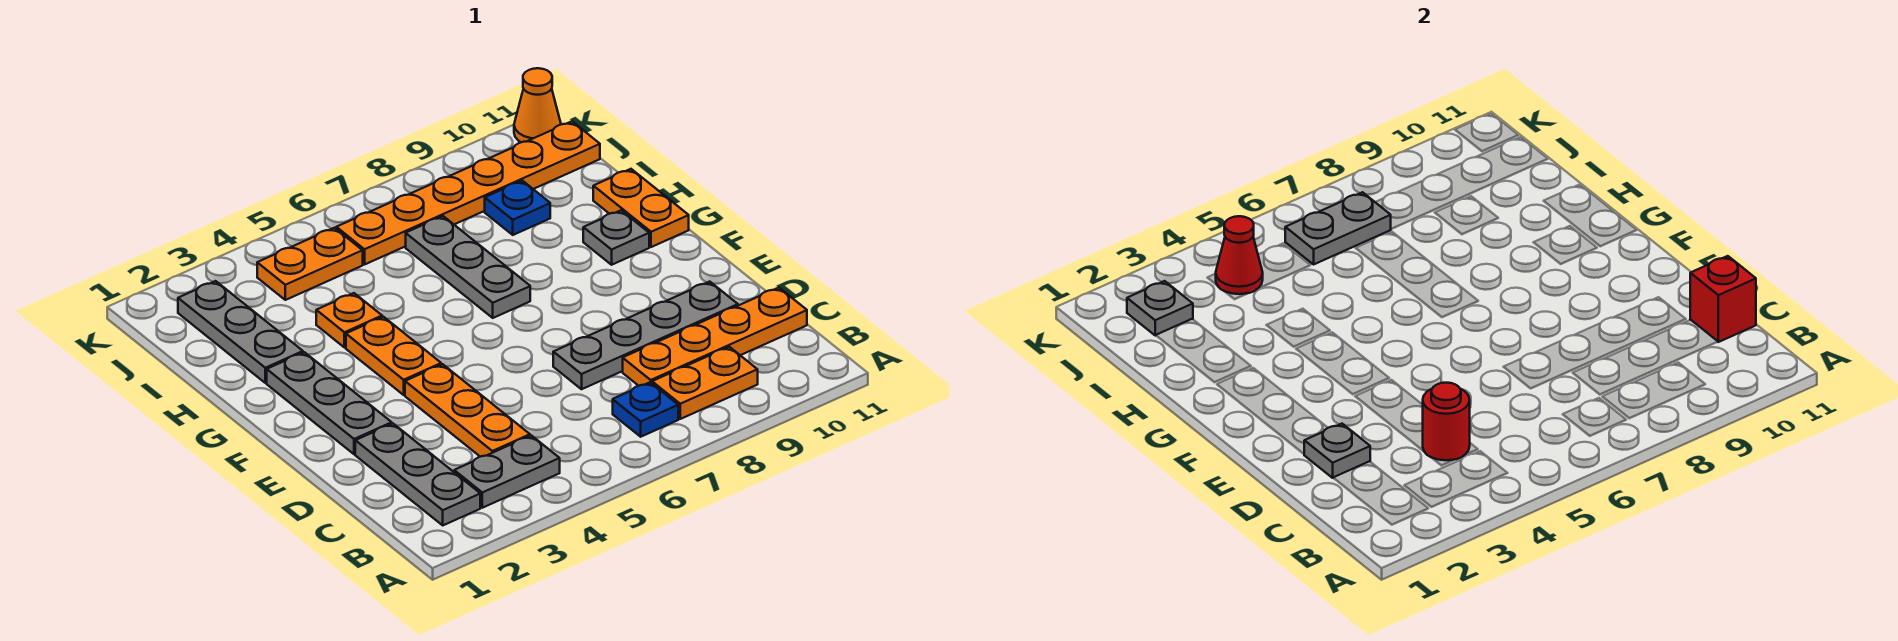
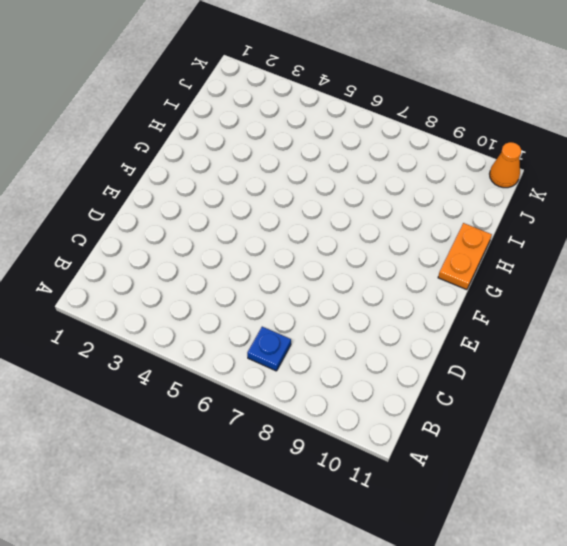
none -> grey 1x3 plate [355,424,480,525]
none -> grey 1x2 plate [454,436,560,508]
none -> orange 1x2 plate [652,347,758,419]

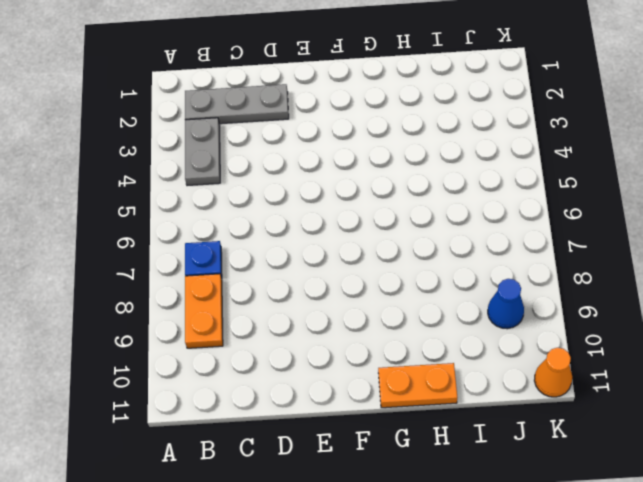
blue 1x1 cone [488,279,524,329] -> orange 1x6 plate [336,121,600,264]
none -> orange 1x3 plate [405,364,530,457]
none -> orange 1x4 plate [623,288,807,386]
none -> grey 1x4 plate [553,282,738,389]

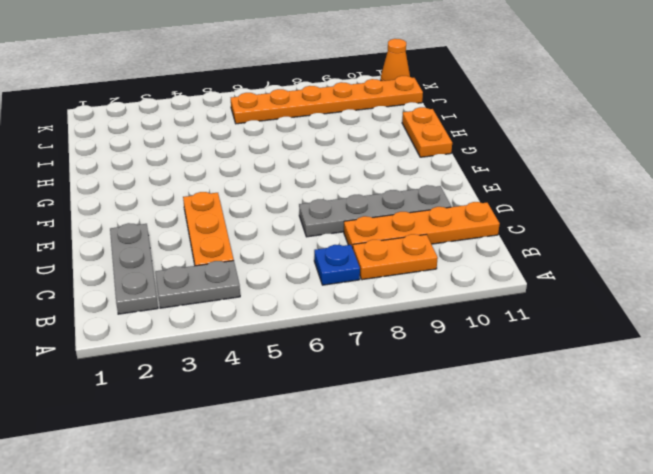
none -> grey 1x3 plate [267,352,392,454]
none -> orange 1x2 plate [346,317,441,395]
none -> grey 1x3 plate [406,216,530,318]

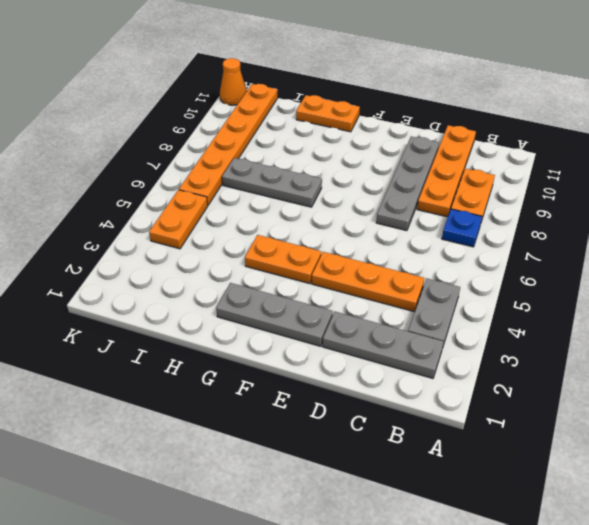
none -> grey 1x1 plate [583,210,649,265]
none -> grey 1x3 plate [178,281,303,383]
none -> orange 1x1 plate [316,293,382,348]

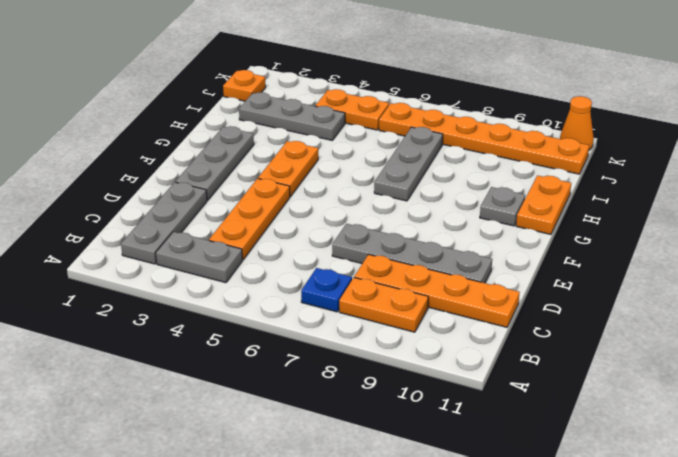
grey 1x3 plate [239,92,345,140] -> grey 1x3 plate turned to [178,281,303,383]
orange 1x1 plate [223,70,266,101] -> orange 1x1 plate moved to [316,293,382,348]
none -> blue 1x1 plate [485,181,550,235]
none -> red 1x1 round brick [1423,383,1470,460]
none -> red 1x1 brick [1690,256,1756,342]

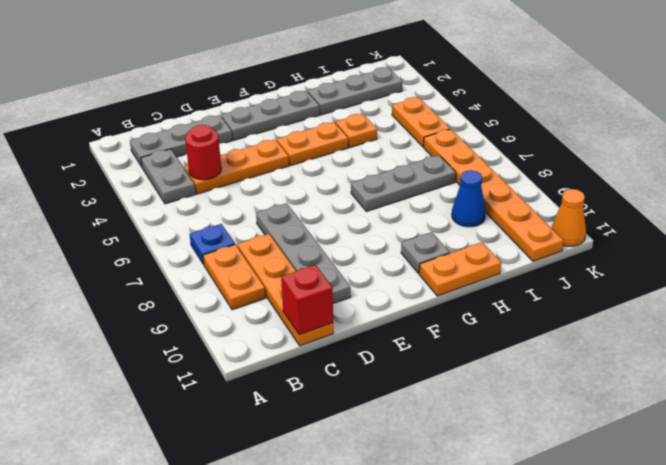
blue 1x1 cone [452,170,486,227] -> blue 1x1 plate [485,181,550,235]
none -> grey 1x1 plate [1304,424,1370,478]
none -> grey 1x1 plate [1127,281,1193,335]
none -> red 1x1 cone [1216,216,1263,294]

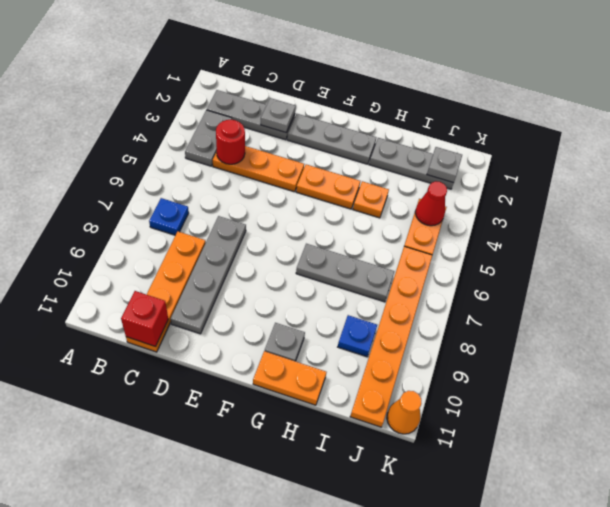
none -> orange 1x2 plate [652,347,758,419]
none -> grey 1x2 plate [1285,192,1391,264]

